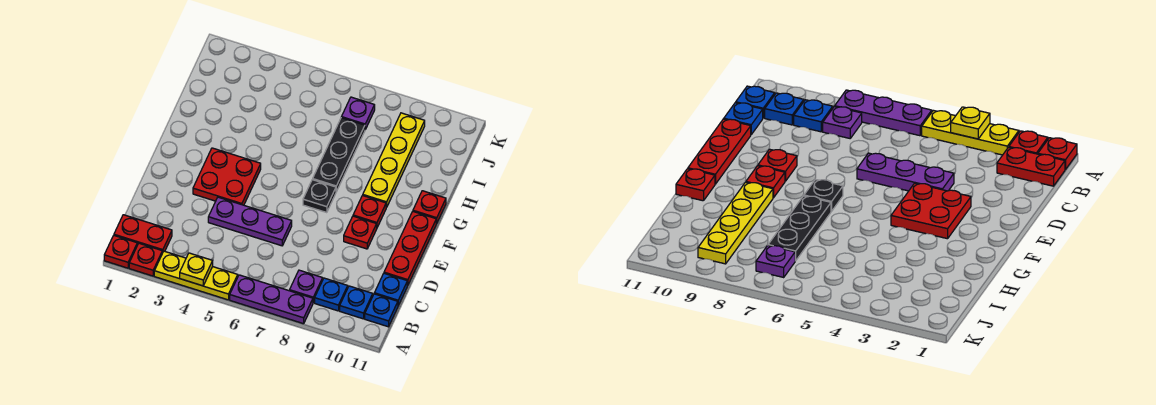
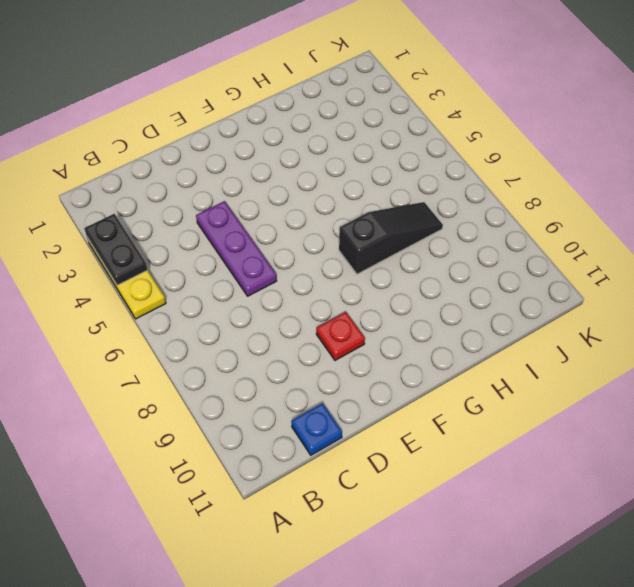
black 1x2 plate [84,214,148,285] -> yellow 1x1 plate [180,253,213,286]
black 1x3 slope [339,202,443,274] -> black 1x3 plate [313,118,365,192]
none -> red 1x1 plate [104,236,137,268]
none -> red 1x1 plate [129,243,162,276]
none -> purple 1x3 plate [230,275,313,324]

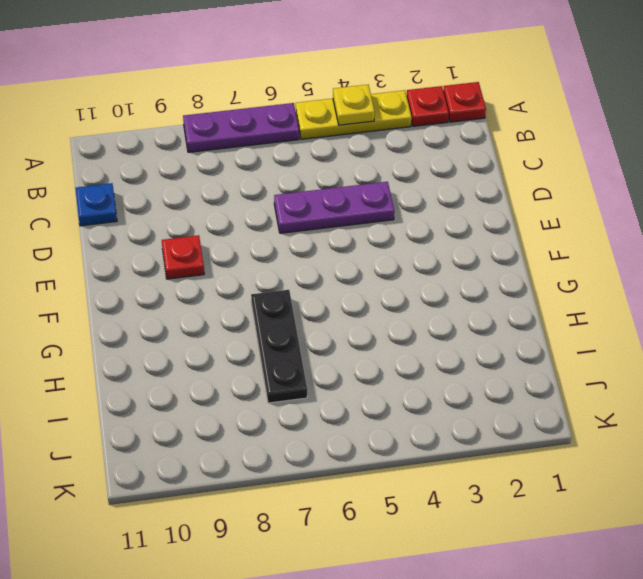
none -> red 1x2 plate [114,215,172,253]
none -> purple 1x1 plate [290,270,323,303]
none -> blue 1x1 plate [315,278,348,311]

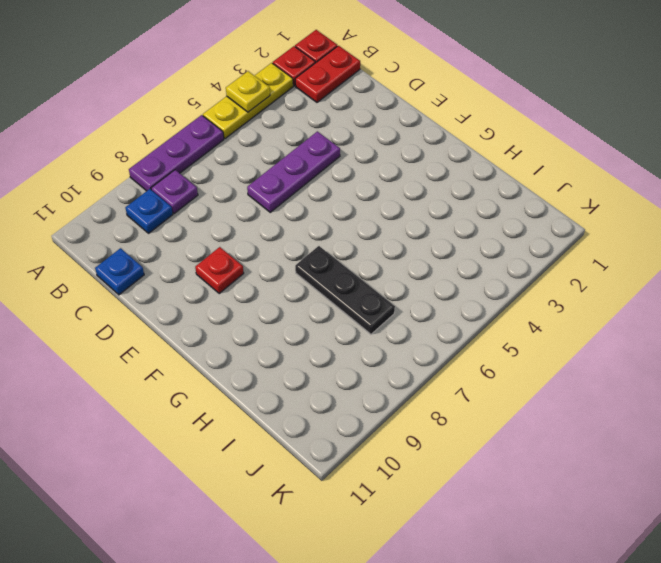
none -> blue 1x1 plate [340,286,373,319]
none -> blue 1x1 plate [365,294,398,327]
none -> red 1x3 plate [384,212,437,286]

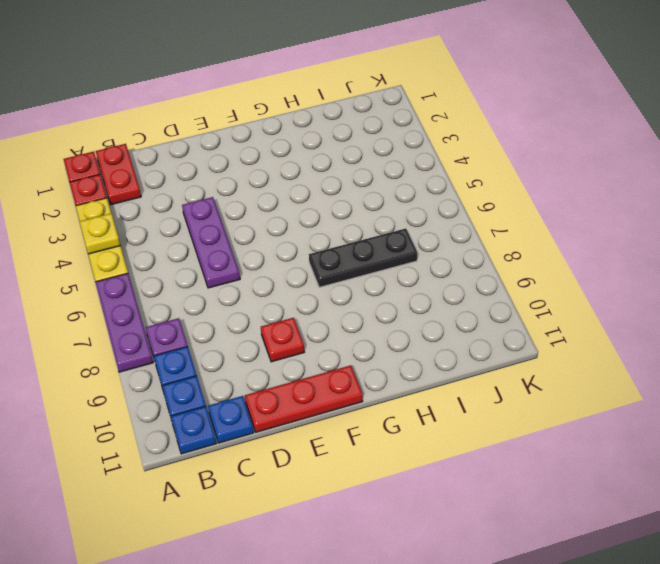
none -> red 2x2 plate [193,148,261,205]
none -> black 1x1 plate [303,180,336,213]
none -> red 1x1 plate [353,195,386,227]

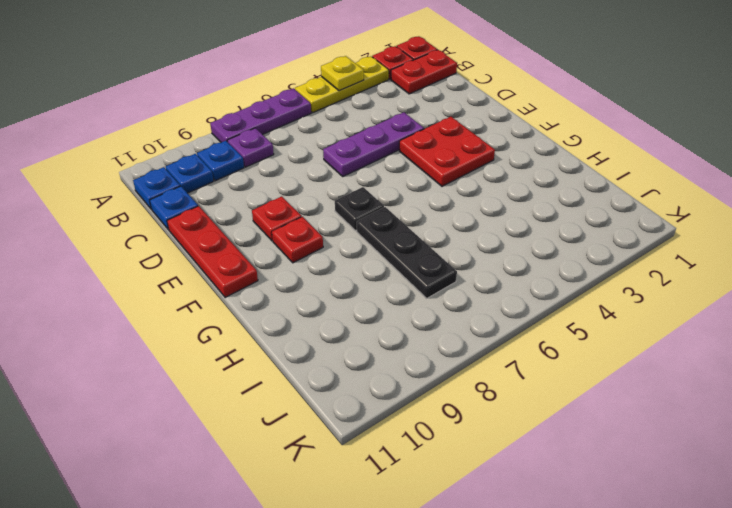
none -> yellow 1x4 plate [363,113,425,207]
none -> red 1x1 plate [413,191,446,223]
none -> purple 1x1 plate [341,97,375,129]

